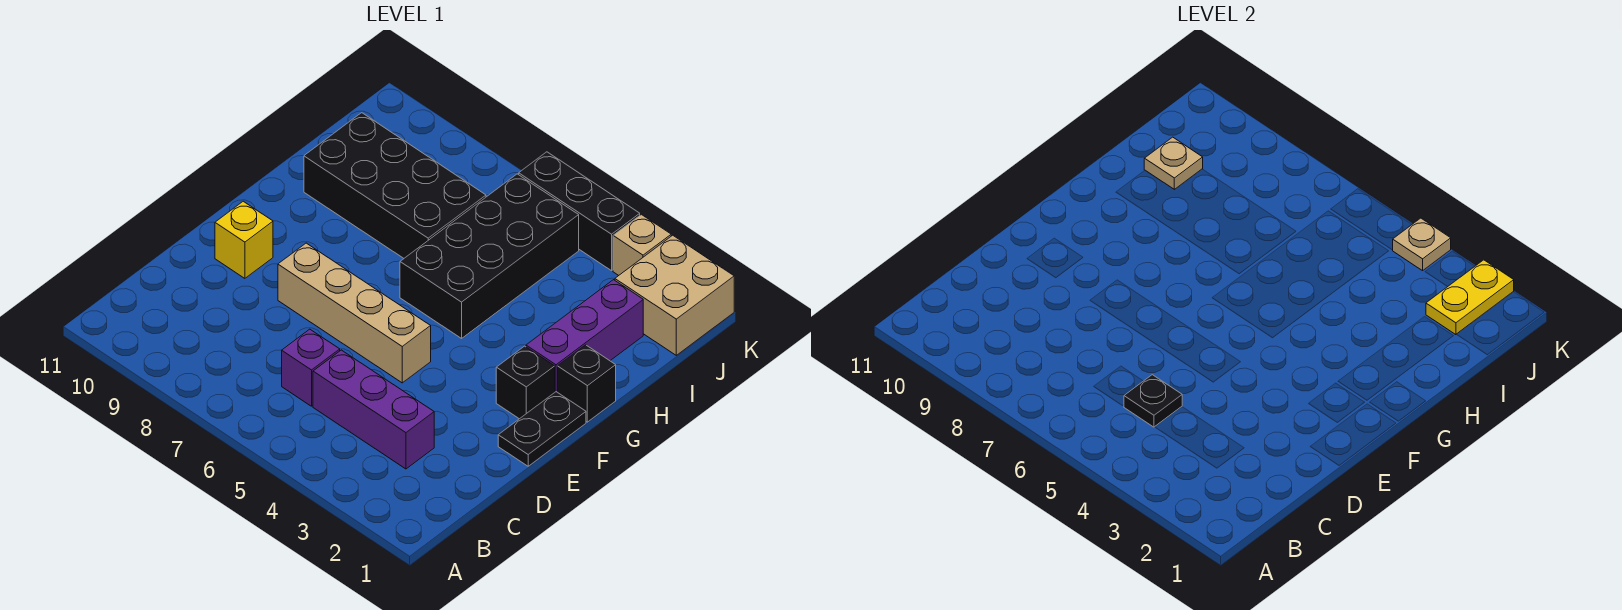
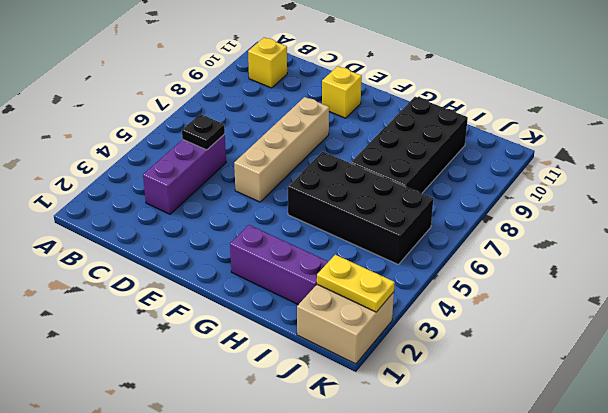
yellow 1x1 brick [248,37,287,88] -> none
none -> purple 1x1 brick [282,329,340,406]
none -> black 1x2 plate [498,392,586,466]
none -> black 1x1 brick [496,346,555,419]

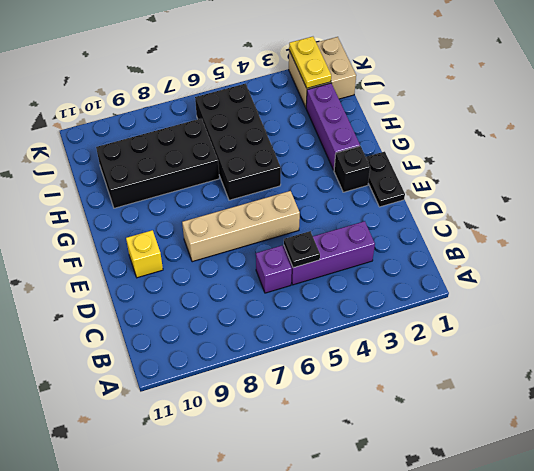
none -> black 1x1 brick [558,345,616,422]
none -> tan 1x1 brick [613,214,671,276]
none -> black 1x3 brick [519,152,640,271]

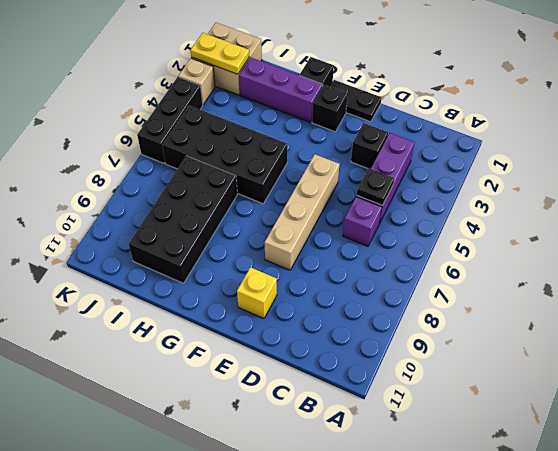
black 1x1 brick [351,123,388,169] -> none
none -> tan 1x1 plate [1144,137,1203,189]
none -> tan 1x1 plate [1393,218,1451,271]

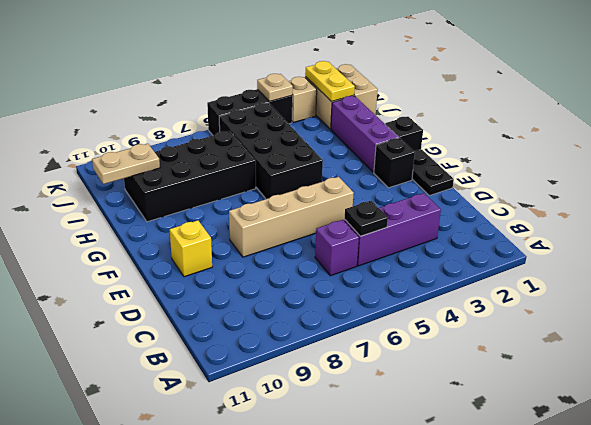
tan 1x2 plate [92,144,160,184] -> tan 1x1 plate [1144,137,1203,189]

